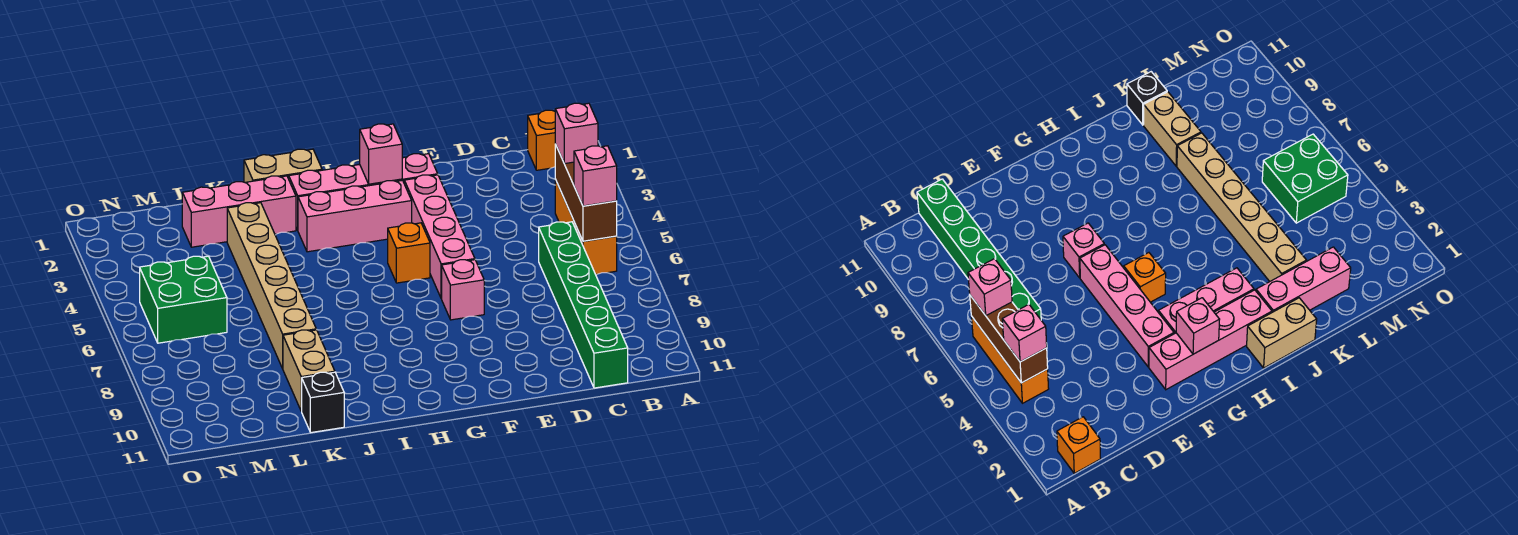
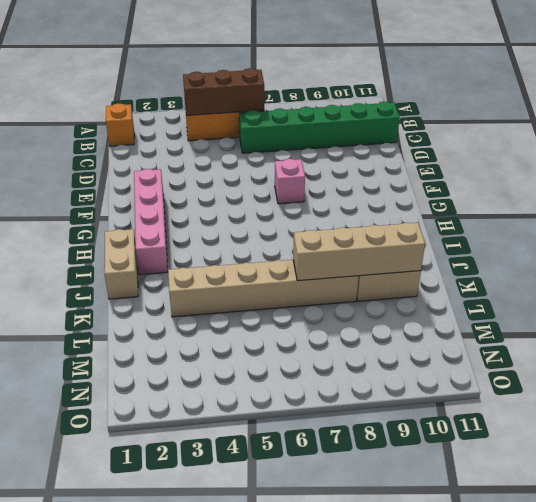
tan 1x4 brick [293,223,425,281] -> none
none -> pink 1x4 brick [404,175,475,299]
none -> pink 1x3 brick [298,180,412,252]
none -> orange 1x1 brick [388,223,430,283]

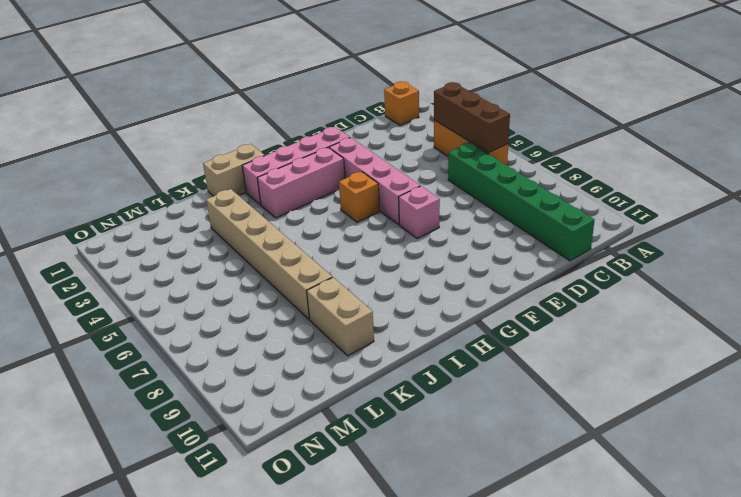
none -> pink 1x3 brick [182,176,296,247]
none -> black 1x1 brick [302,372,344,433]
none -> green 2x2 brick [140,256,227,343]

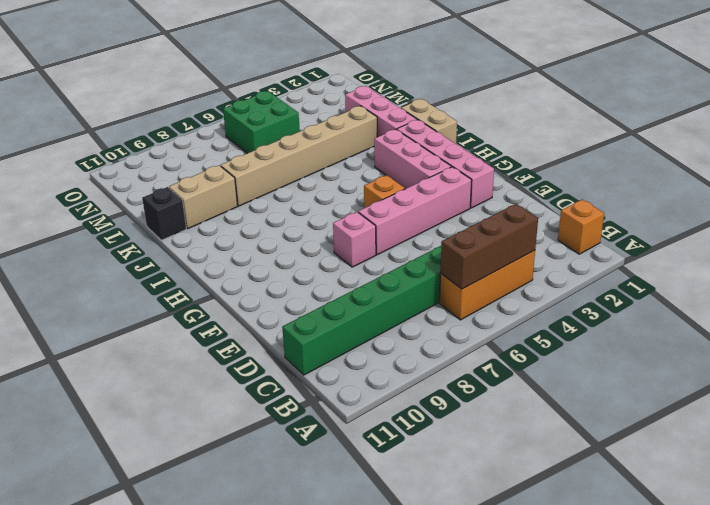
none -> pink 1x1 brick [360,124,402,184]
none -> pink 1x1 brick [555,103,598,164]
none -> pink 1x1 brick [574,146,617,206]

